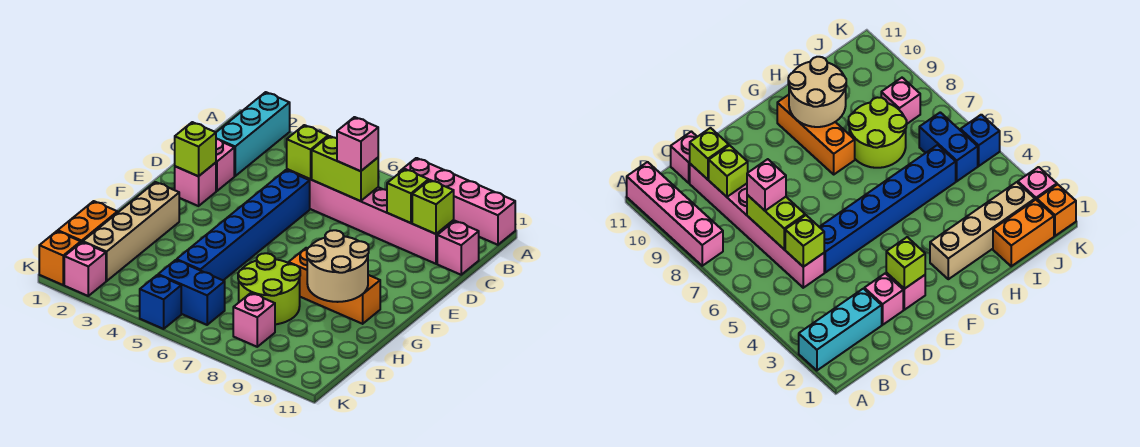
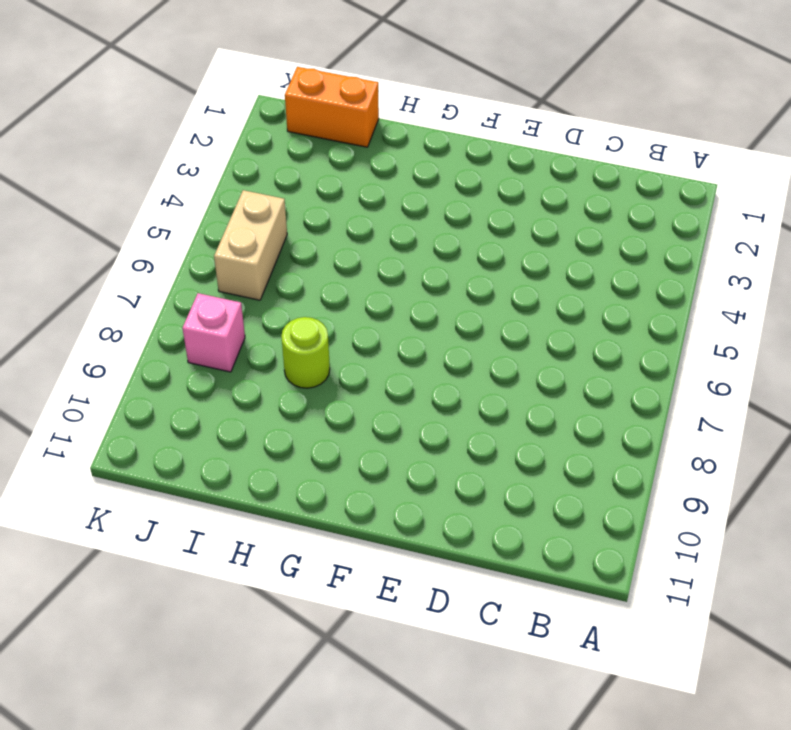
lime 1x1 round brick [281,317,330,388] -> lime 2x2 round brick [238,253,300,324]
tan 1x2 brick [214,190,287,300] -> blue 1x2 brick [158,260,225,325]
none -> cyan 1x3 brick [216,92,290,176]
none -> pink 1x4 brick [399,158,515,245]
none -> pink 1x6 brick [287,169,454,264]

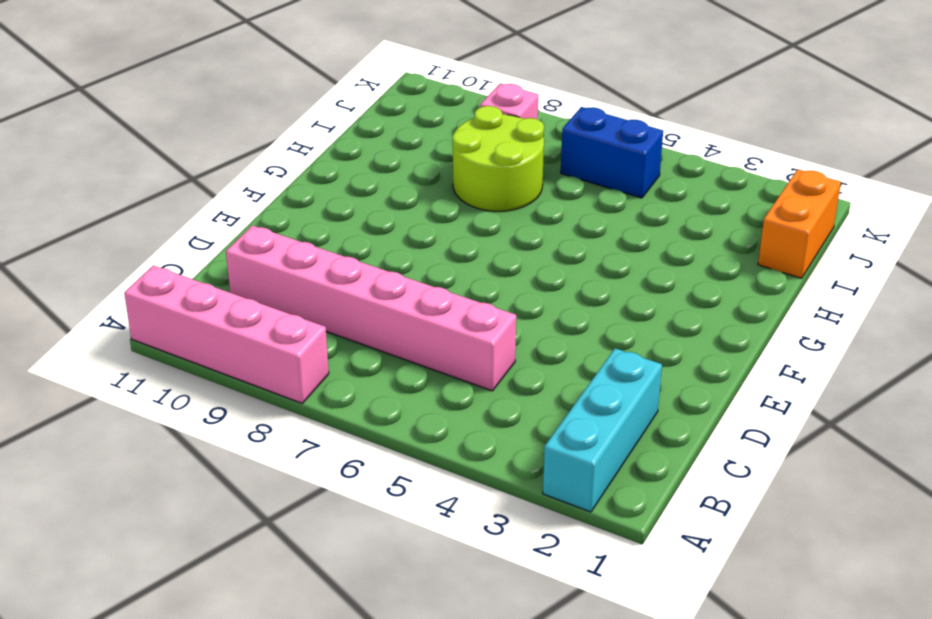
none -> pink 1x1 brick [437,221,479,275]
none -> pink 1x1 brick [216,139,234,191]
none -> blue 1x6 brick [177,170,310,280]

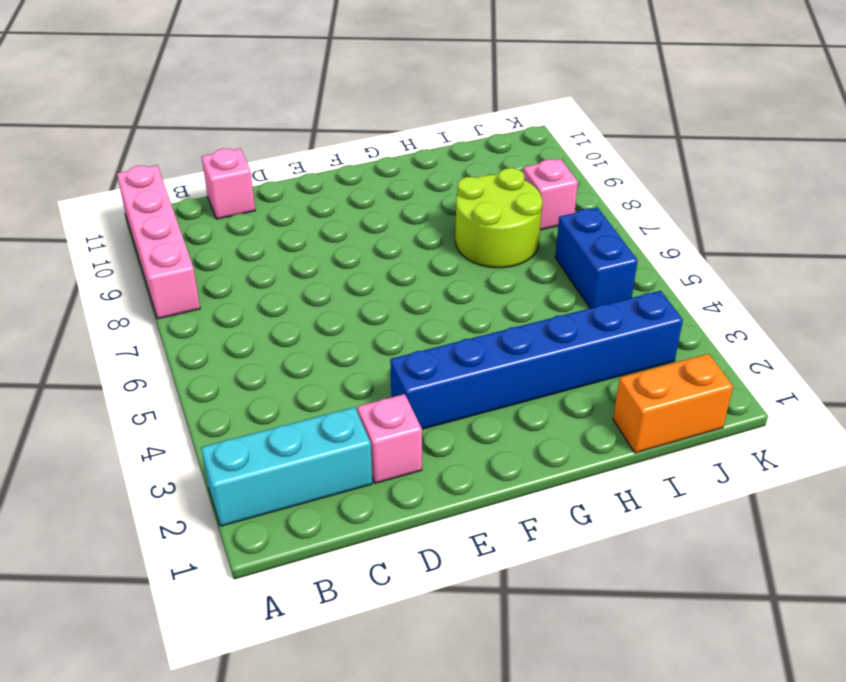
blue 1x6 brick [390,291,683,429] -> blue 1x6 brick moved to [177,170,310,280]
none -> pink 1x6 brick [287,169,454,264]
none -> pink 1x1 brick [175,163,216,206]
none -> tan 1x4 brick [83,182,179,281]

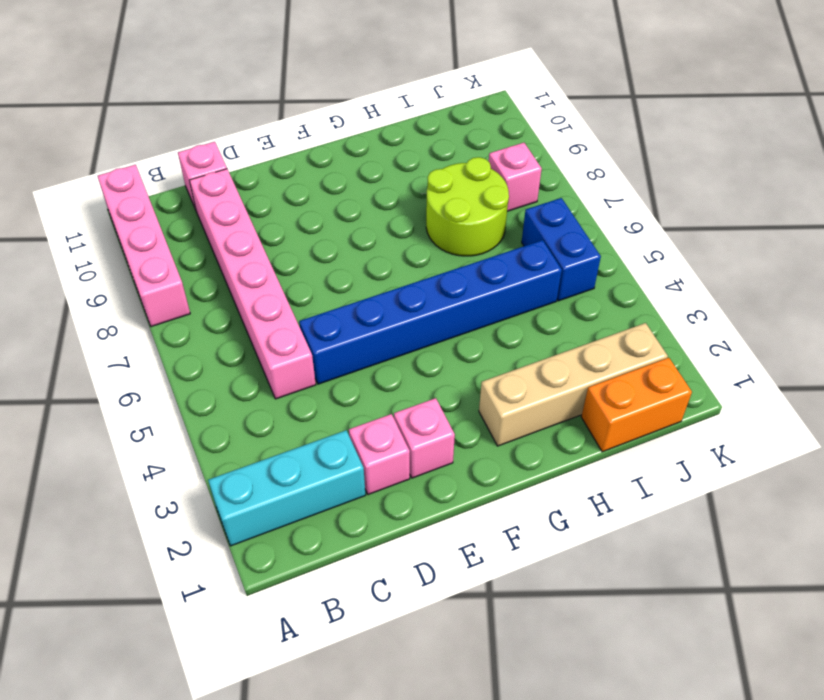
none -> orange 1x3 brick [289,248,380,324]
none -> orange 1x1 brick [39,231,81,285]
none -> pink 1x1 brick [64,242,106,296]

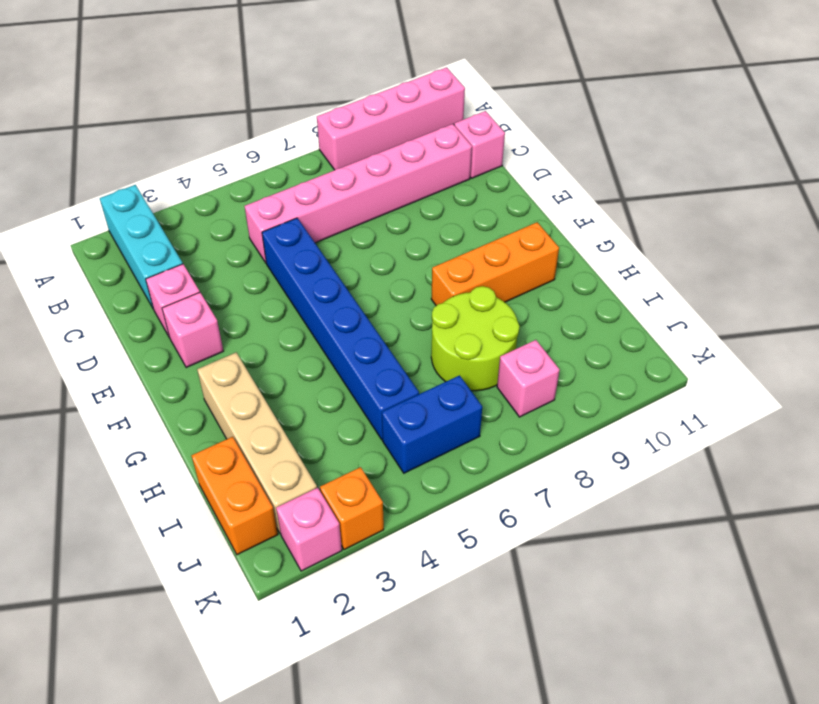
orange 1x1 brick [320,467,384,550] -> orange 1x1 brick moved to [39,231,81,285]
none -> blue 1x1 brick [140,275,181,329]
none -> lime 1x1 brick [287,125,328,179]
none -> lime 1x2 brick [312,136,378,201]

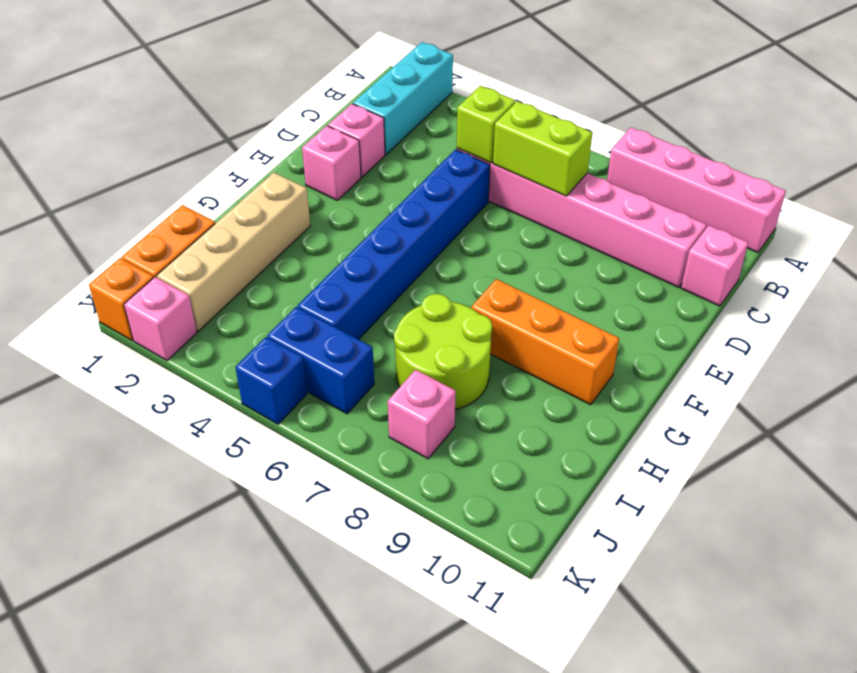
none -> lime 1x1 brick [387,169,429,223]
none -> lime 1x1 brick [412,180,454,234]
none -> lime 1x1 brick [175,122,216,176]

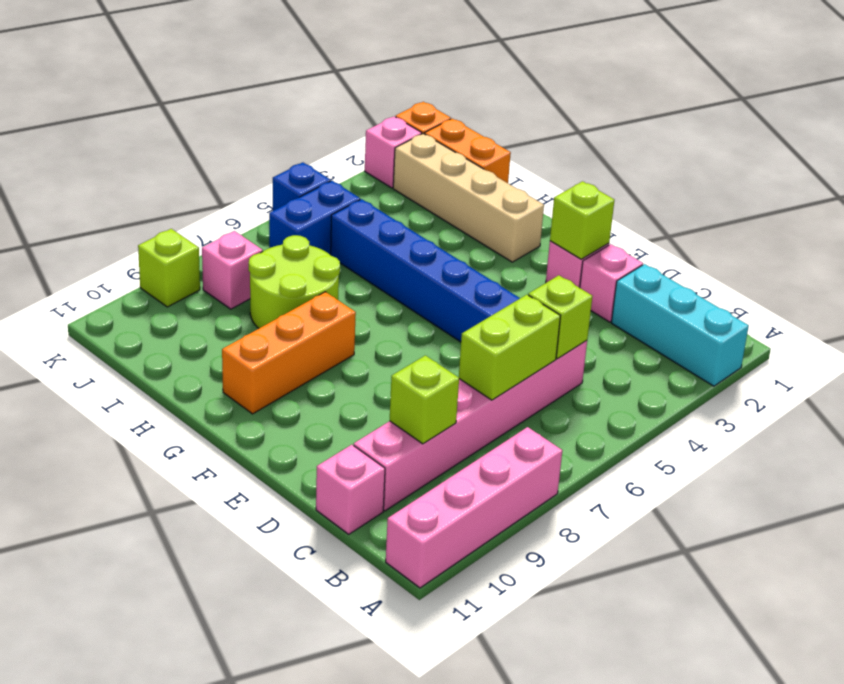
lime 1x1 brick [138,229,200,307] -> lime 1x1 brick moved to [412,180,454,234]
none -> tan 2x2 round brick [307,230,369,302]
none -> pink 1x1 brick [337,117,378,171]

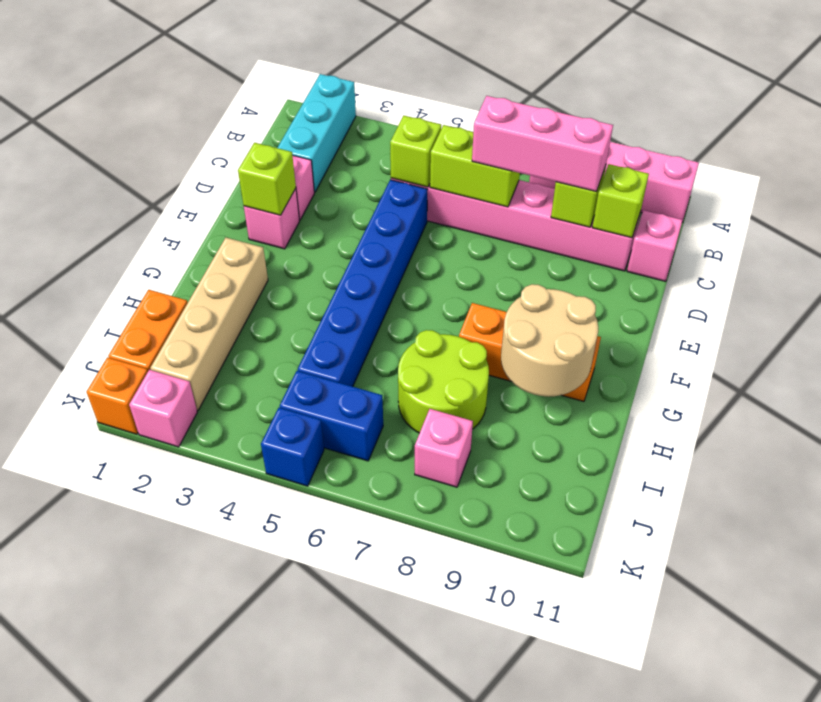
pink 1x3 brick [472,96,613,191] -> pink 1x1 brick [337,117,378,171]

